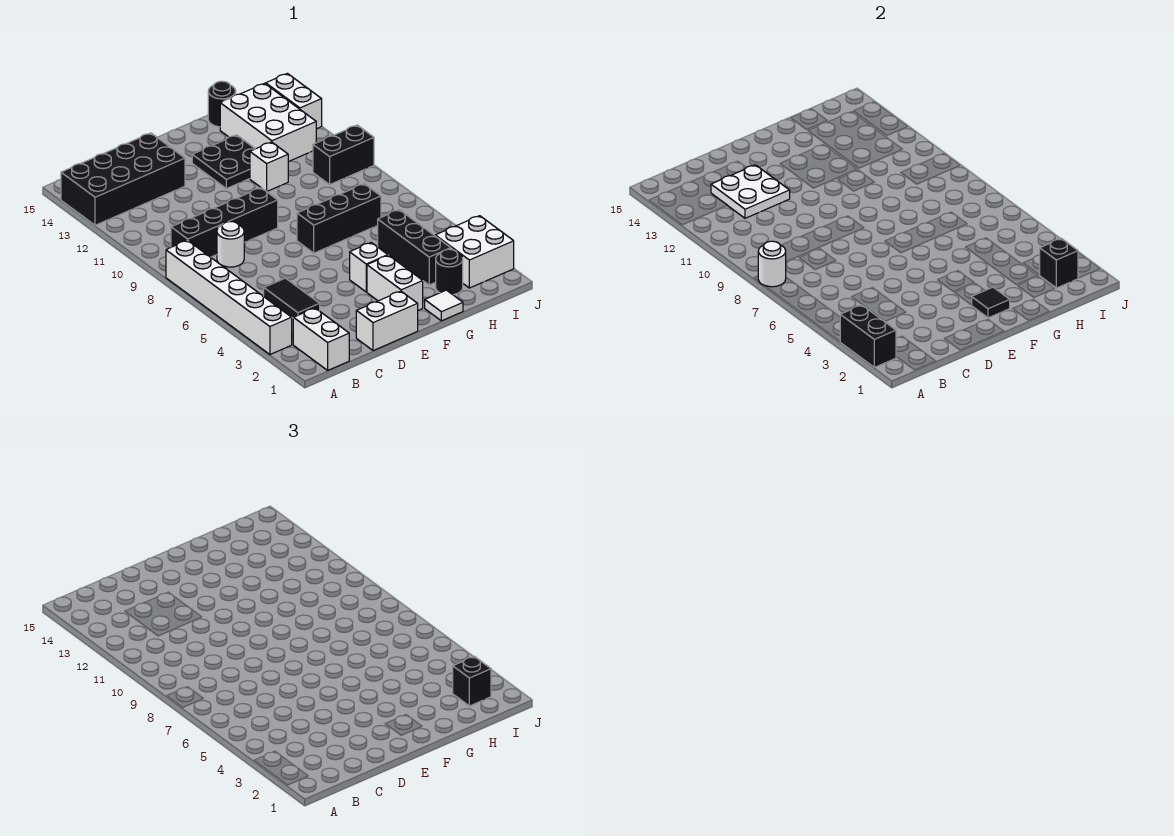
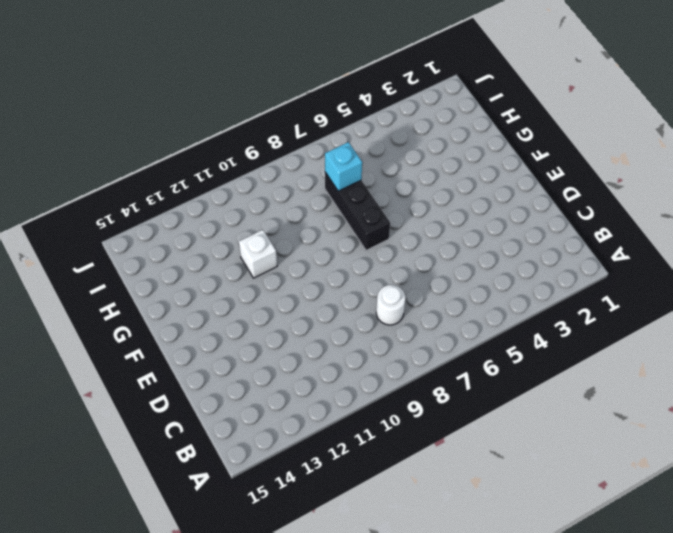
cyan 1x1 brick [325,142,362,191] -> none
none -> white 1x6 brick [166,240,292,354]
none -> black 2x4 brick [61,133,185,225]
none -> white 1x2 brick [293,308,349,370]

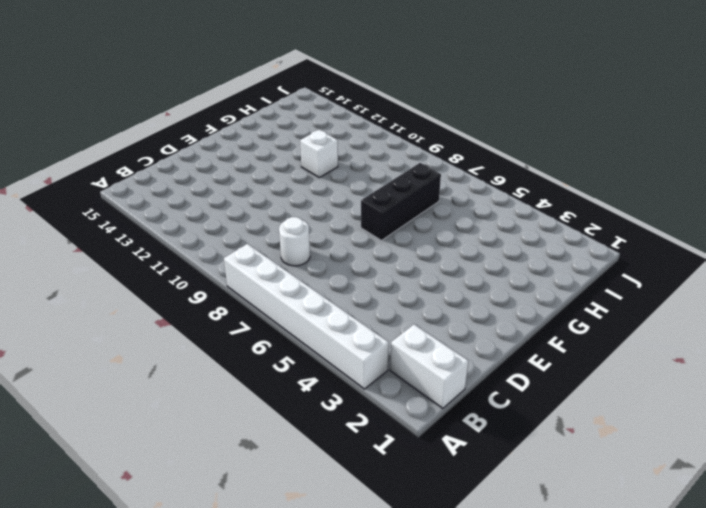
none -> black 2x4 brick [61,133,185,225]
none -> black 1x4 brick [171,188,278,257]
none -> black 1x2 tile [264,278,320,318]

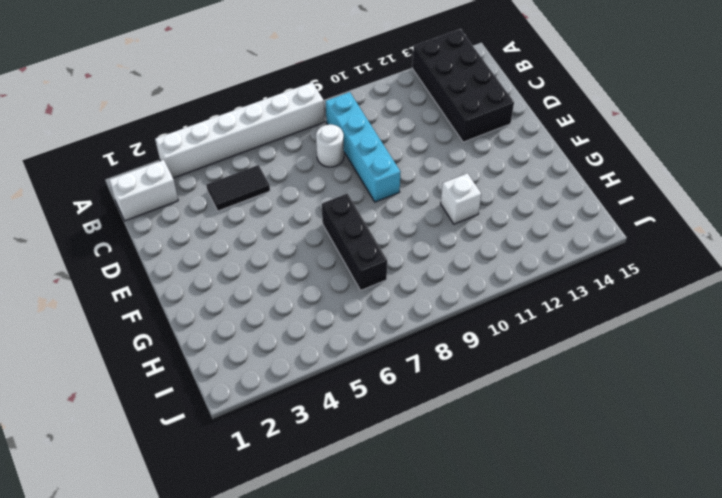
cyan 1x4 brick [326,92,400,202] -> black 1x4 brick [171,188,278,257]
none -> white 1x2 brick [356,291,418,351]
none -> white 1x2 brick [367,255,423,311]
none -> white 1x1 brick [350,243,388,292]

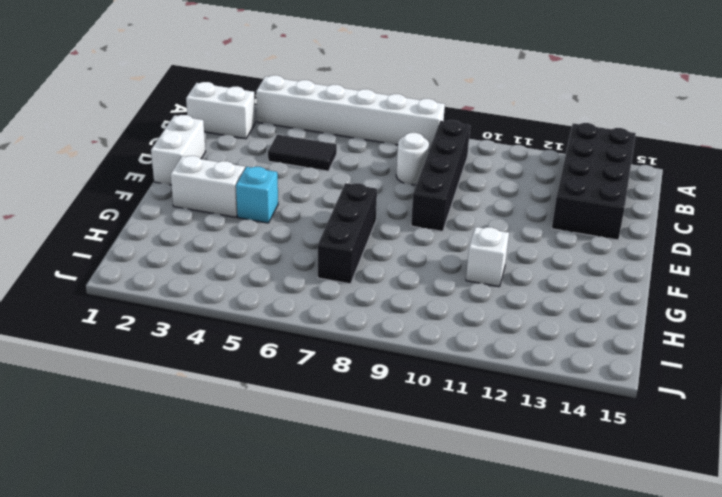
cyan 1x1 brick [236,167,278,223] -> white 1x1 brick [350,243,388,292]
none -> black 2x2 plate [192,135,255,189]
none -> white 1x1 tile [425,290,463,321]
none -> black 1x1 round brick [436,249,463,295]

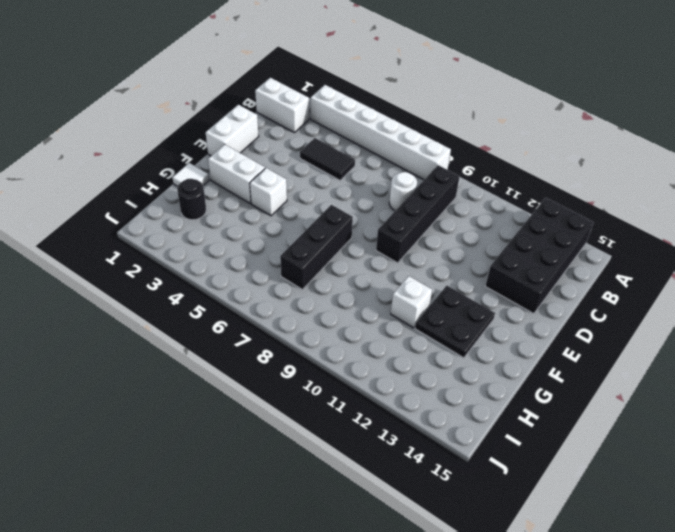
none -> black 1x3 brick [378,210,451,285]
none -> white 2x3 brick [220,83,316,162]
none -> black 1x1 round brick [208,81,236,127]

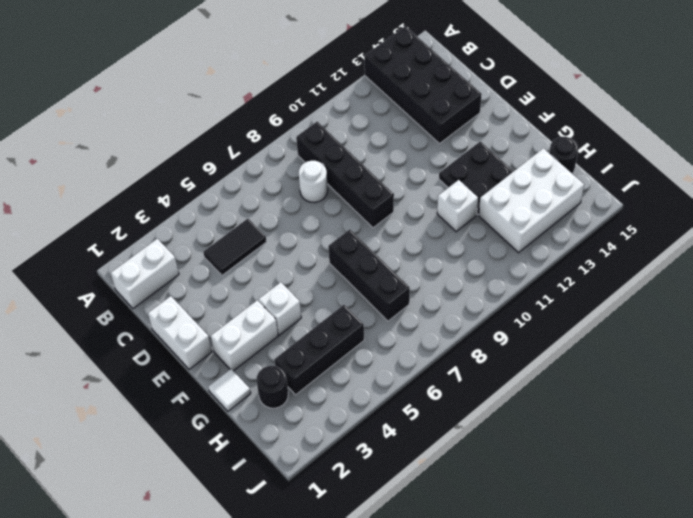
none -> white 1x6 brick [166,240,292,354]
none -> white 2x2 brick [435,216,514,288]
none -> black 1x2 brick [313,125,374,185]

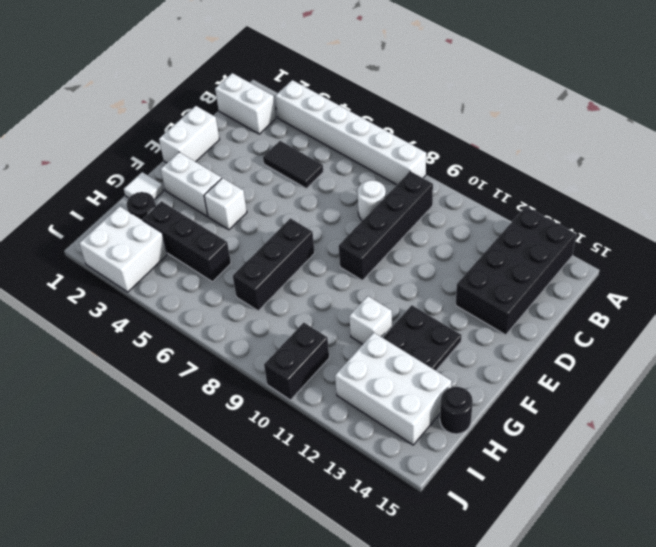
none -> white 1x2 brick [266,73,322,129]
none -> black 1x2 brick [840,305,896,367]
none -> white 1x1 round brick [758,241,786,287]

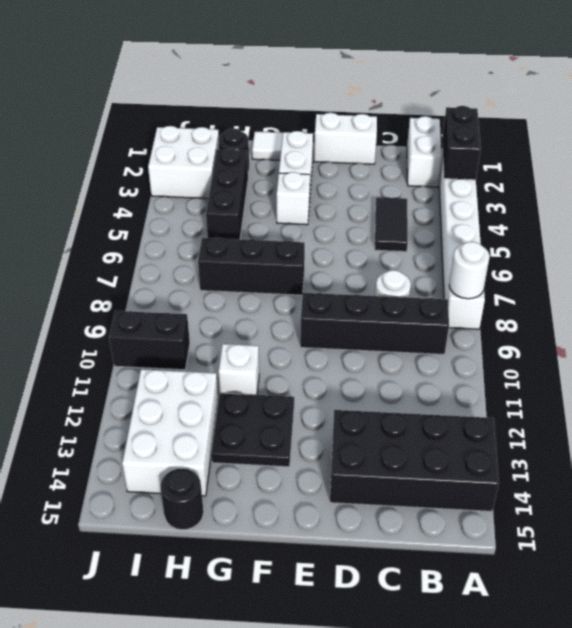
none -> white 1x2 brick [266,73,322,129]
none -> white 2x2 plate [711,165,790,218]
none -> black 1x1 tile [972,287,1010,318]

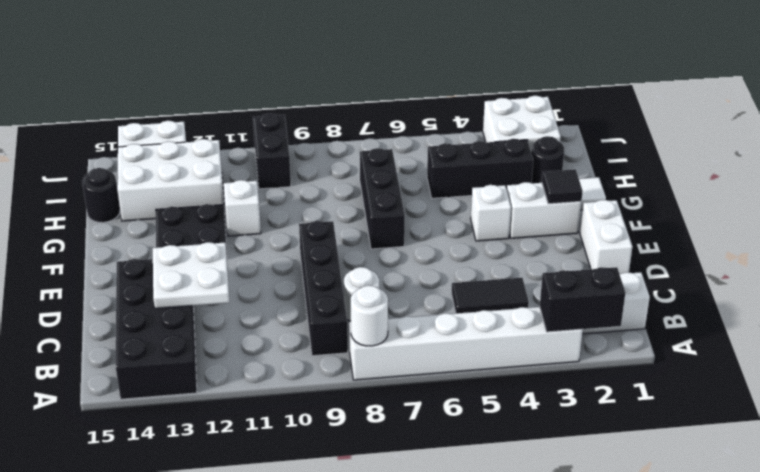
none -> black 1x1 brick [1040,239,1078,288]
none -> black 1x1 brick [453,657,491,706]

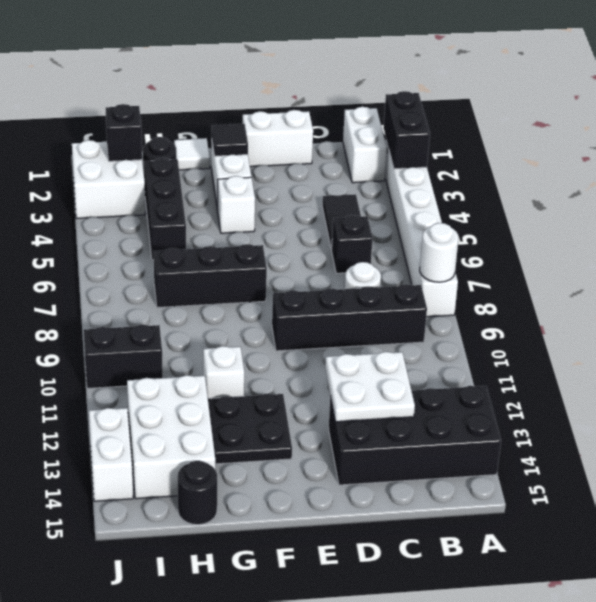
black 1x1 brick [332,215,373,273] -> black 1x1 brick moved to [453,657,491,706]

